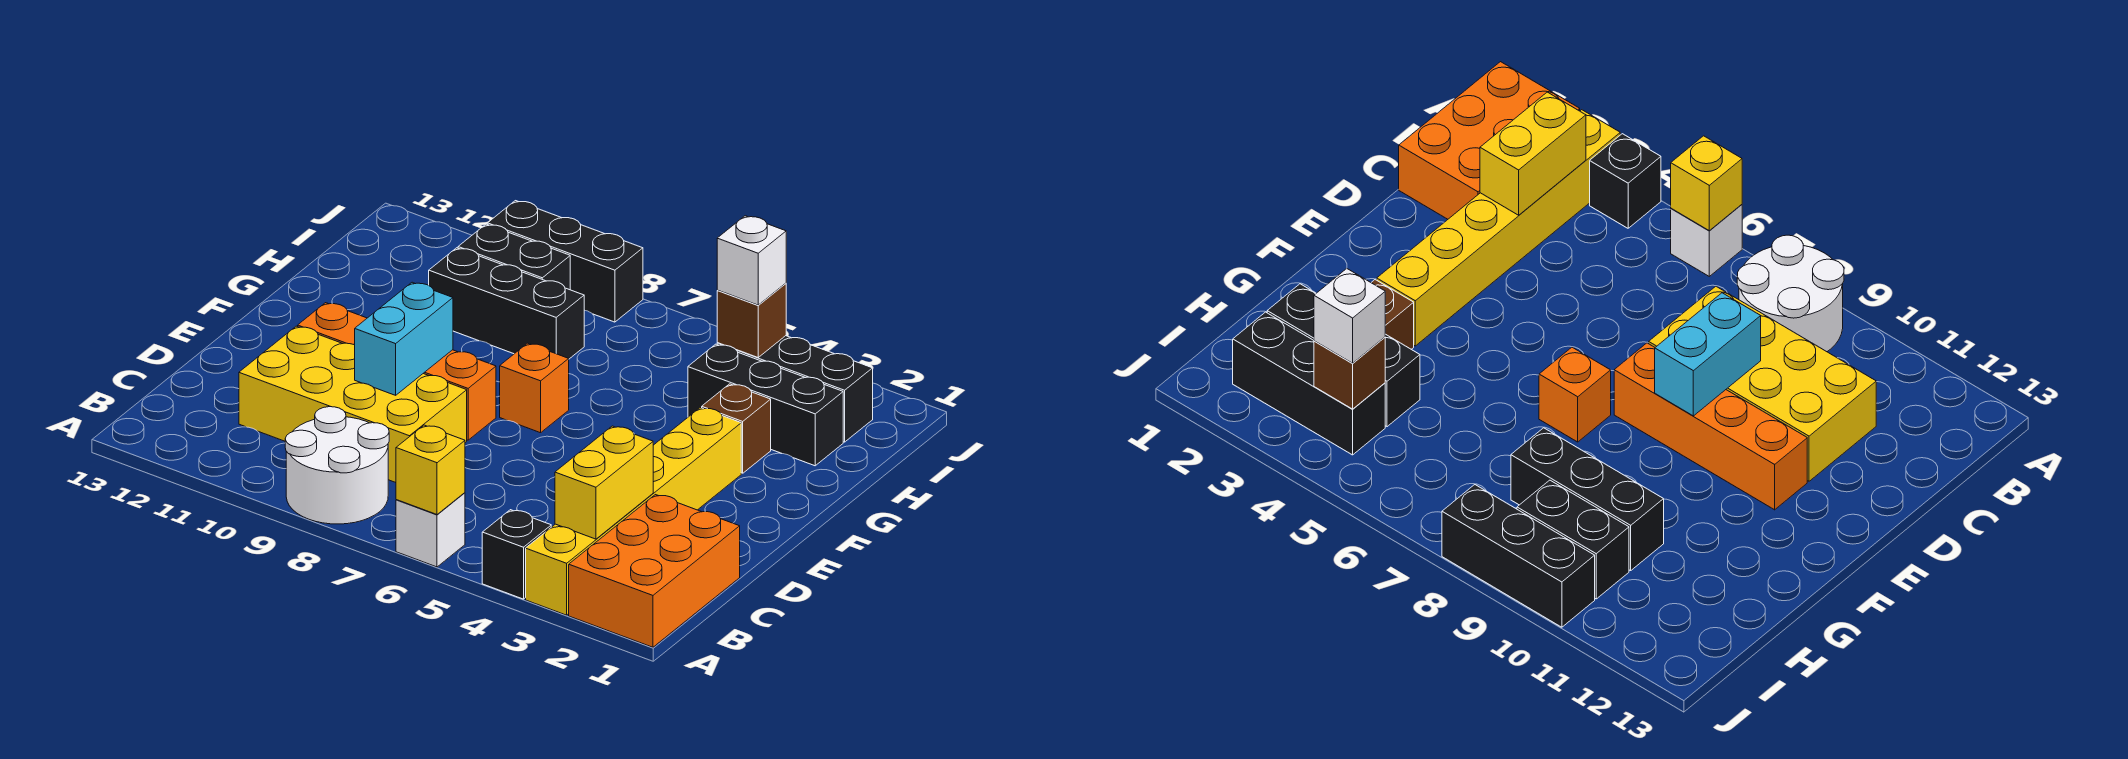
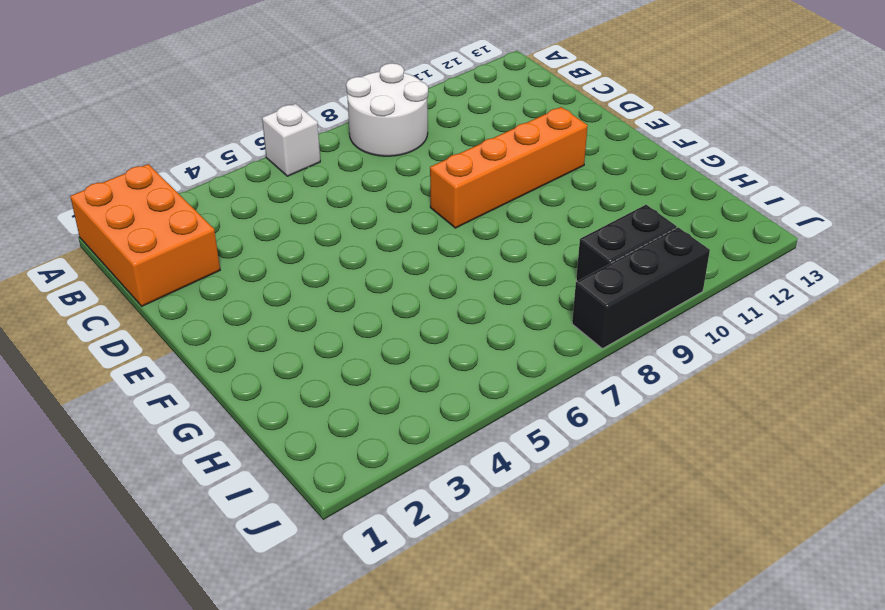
none -> yellow 1x6 brick [526,408,741,615]
none -> black 1x1 brick [482,510,551,599]
none -> yellow 2x4 brick [239,326,467,483]

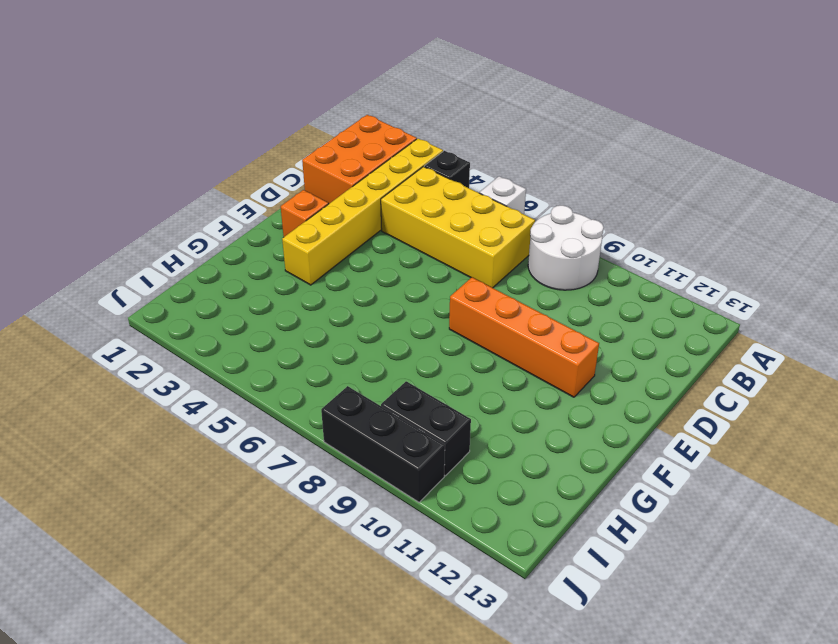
yellow 2x4 brick [381,167,535,288] -> yellow 2x4 brick moved to [239,326,467,483]
orange 1x1 brick [281,190,328,237] -> orange 1x1 brick moved to [500,343,569,433]
none -> brown 1x1 brick [702,384,771,473]
none -> black 1x3 brick [688,344,843,466]
none -> black 1x3 brick [429,248,584,359]

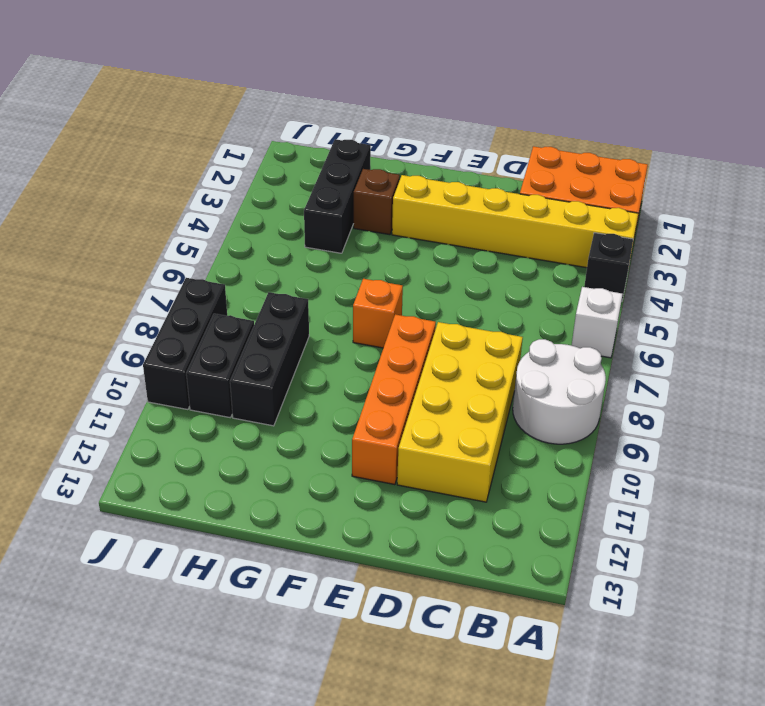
none -> black 1x3 brick [717,336,873,442]
none -> yellow 1x1 brick [396,425,465,514]
none -> yellow 1x2 brick [555,426,653,539]

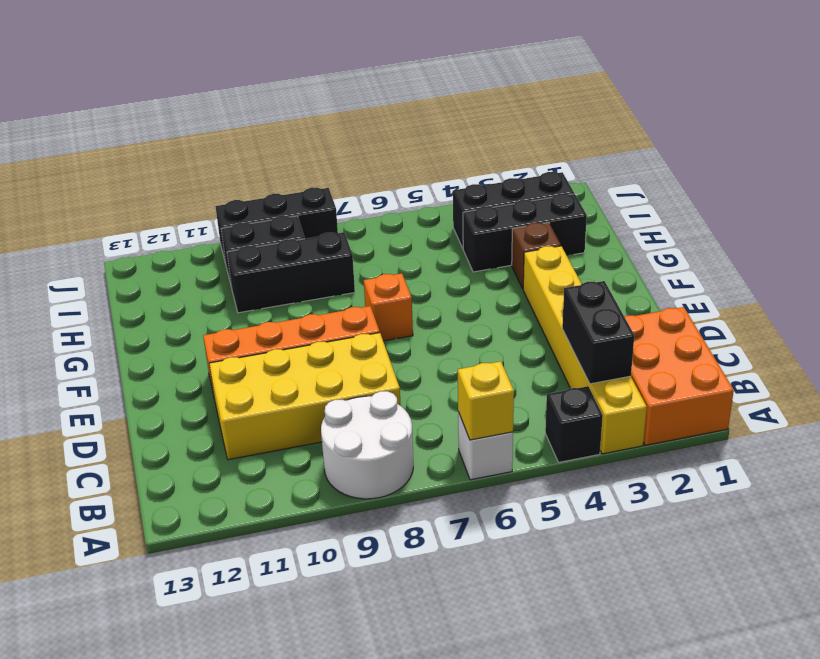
black 1x2 brick [562,281,634,384] -> yellow 1x2 brick [555,426,653,539]
none -> cyan 1x2 brick [355,282,453,395]
none -> brown 1x1 brick [717,283,786,357]
none -> white 1x1 brick [717,216,786,305]

